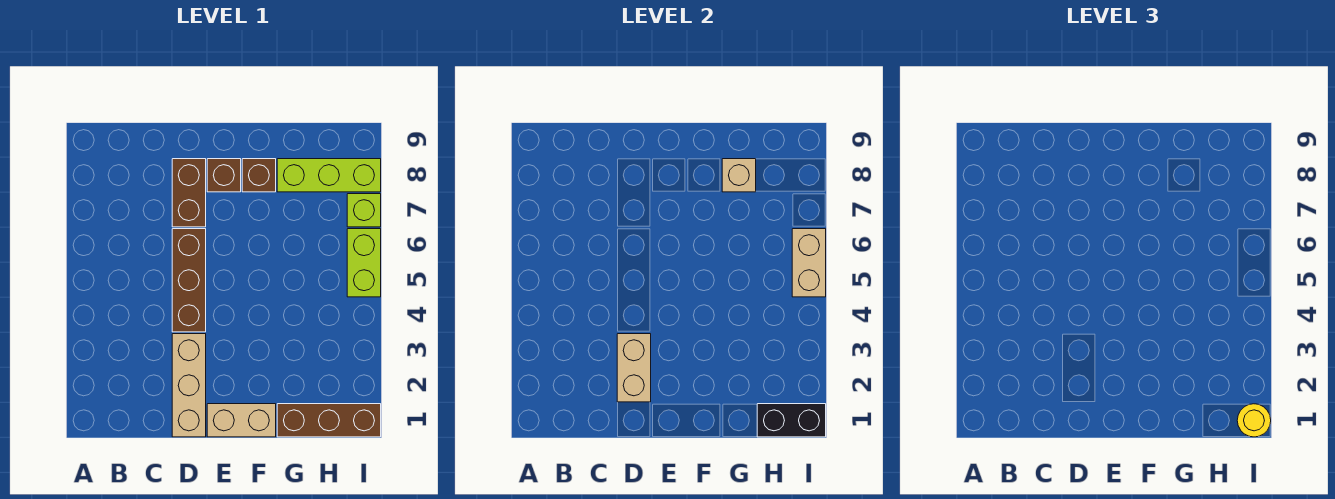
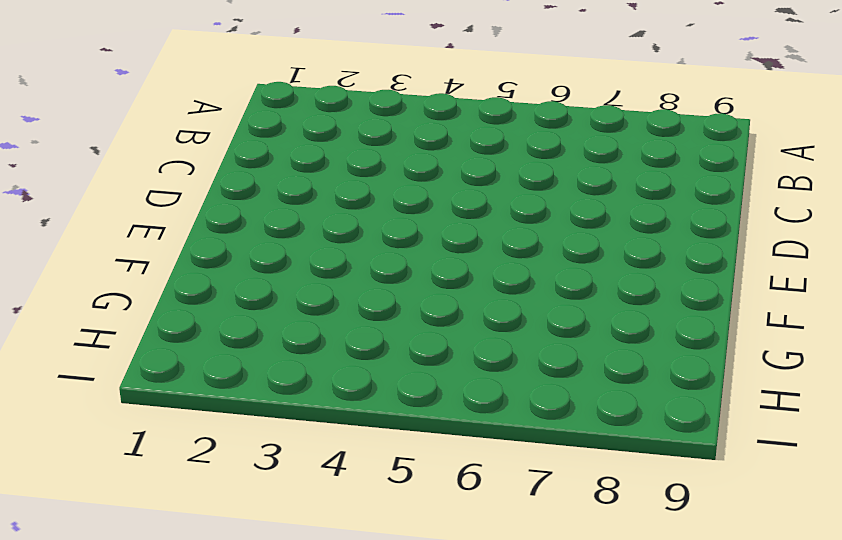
none -> tan 1x3 brick [172,334,206,437]
none -> brown 1x3 brick [172,229,206,332]
none -> brown 1x2 brick [172,159,206,227]

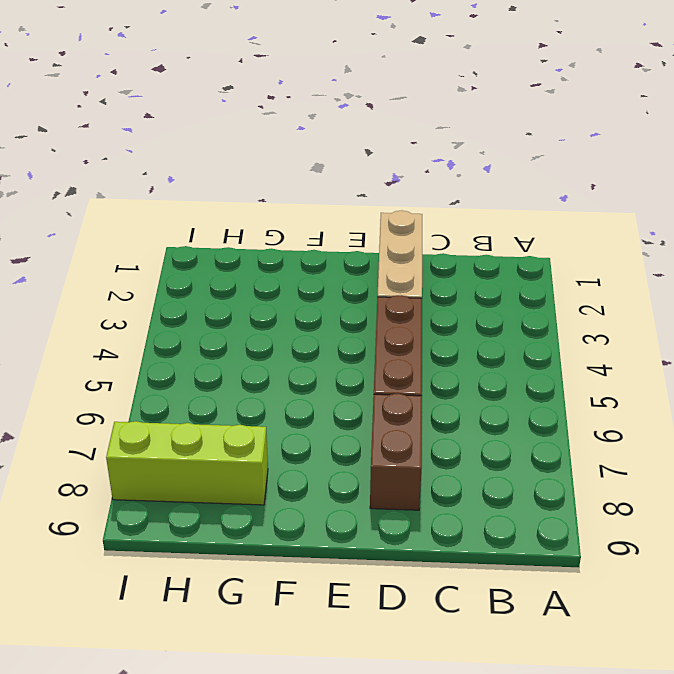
none -> tan 1x2 brick [207,404,276,437]
none -> brown 1x1 brick [207,159,241,192]
none -> brown 1x1 brick [242,159,276,192]

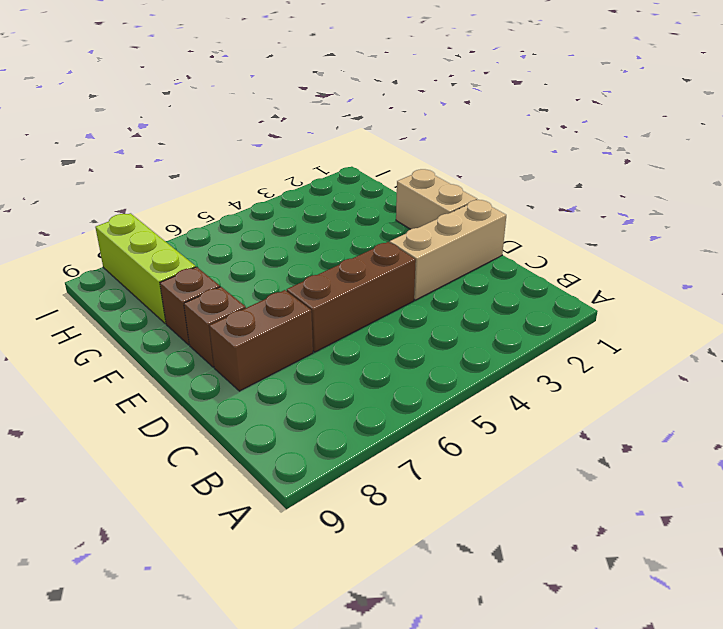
none -> brown 1x3 brick [277,404,381,437]
none -> lime 1x2 brick [347,229,381,297]
none -> lime 1x1 brick [347,194,381,227]

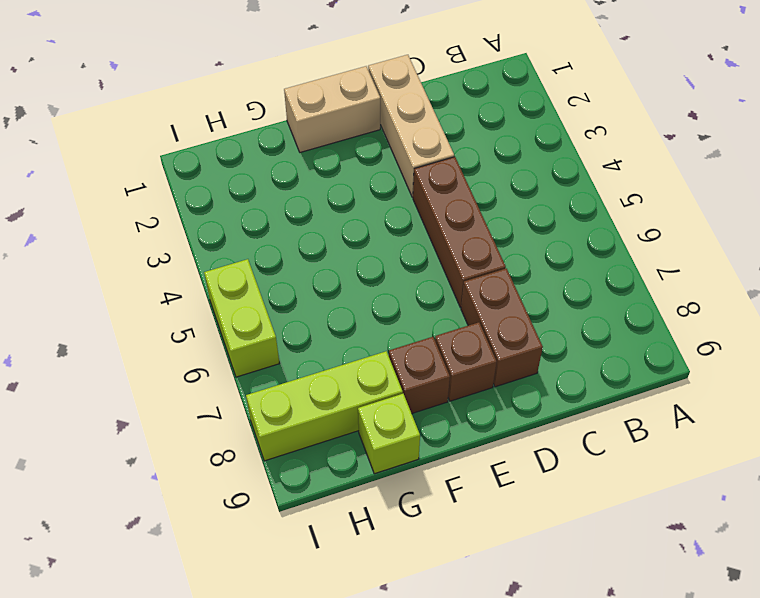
lime 1x1 brick [358,394,420,474] -> lime 1x1 brick moved to [347,194,381,227]
none -> brown 1x3 brick [277,404,381,437]
none -> tan 1x2 brick [617,334,651,402]
none -> tan 1x1 brick [722,159,756,192]

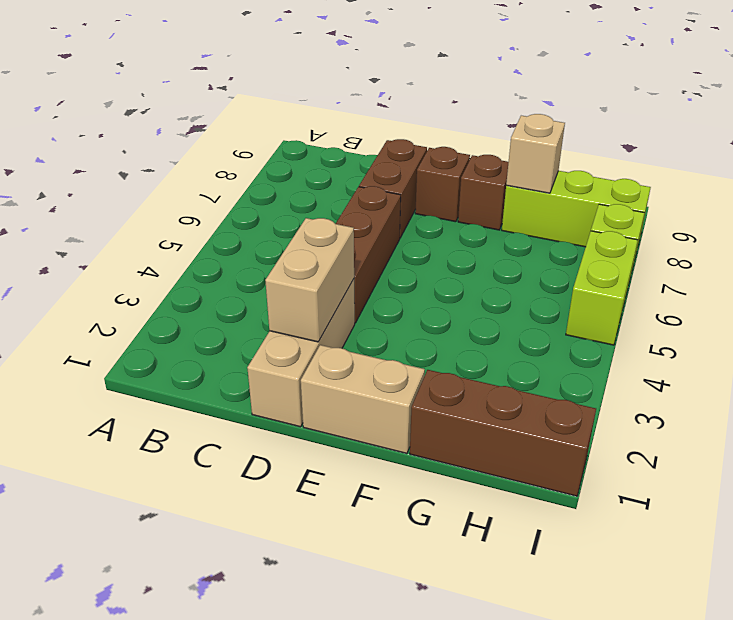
none -> black 1x2 brick [757,404,826,437]
none -> tan 1x2 brick [792,229,826,297]
none -> yellow 1x1 round brick [1237,404,1271,437]

